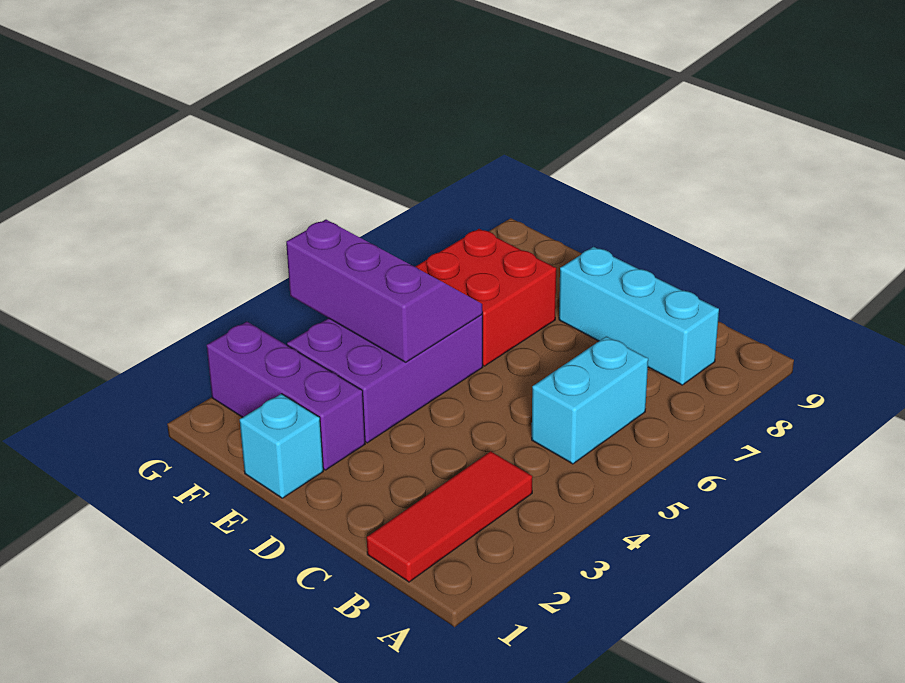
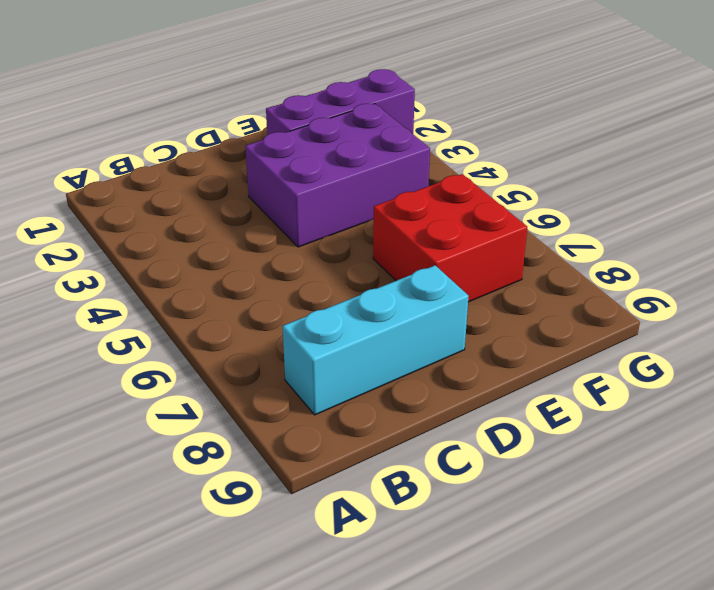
purple 2x3 brick [245,104,430,247] -> purple 2x3 brick turned to [287,315,483,443]
none -> red 1x3 tile [367,451,532,582]
none -> cyan 1x2 brick [532,336,648,464]

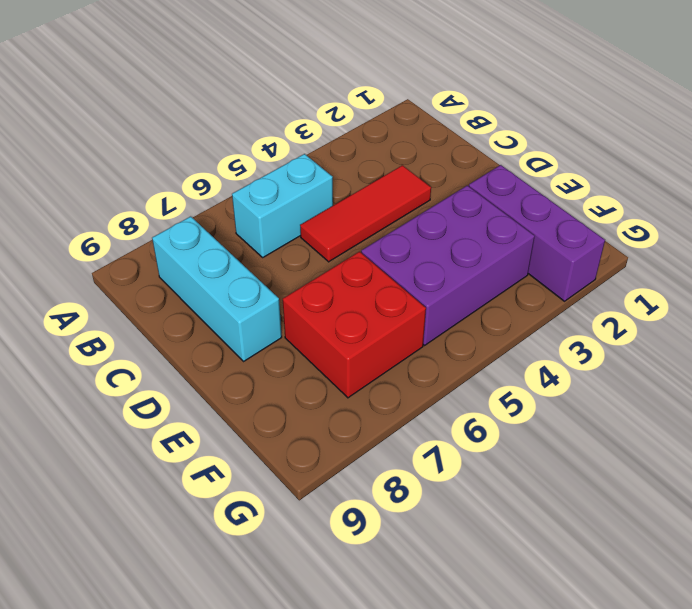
red 1x3 tile [300,165,431,262] -> red 1x3 tile moved to [367,451,532,582]
none -> cyan 1x1 brick [240,394,323,498]
none -> purple 2x3 slope [286,220,483,362]

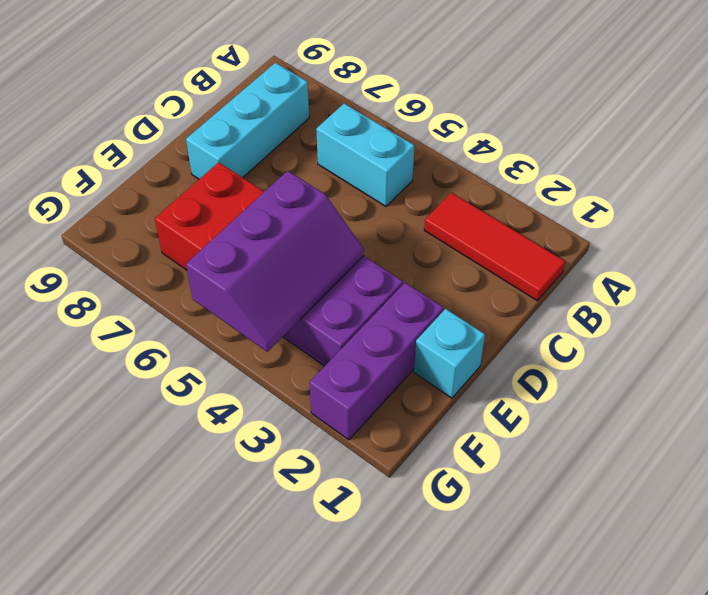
purple 2x3 slope [186,171,364,352] -> purple 2x3 slope turned to [286,220,483,362]

